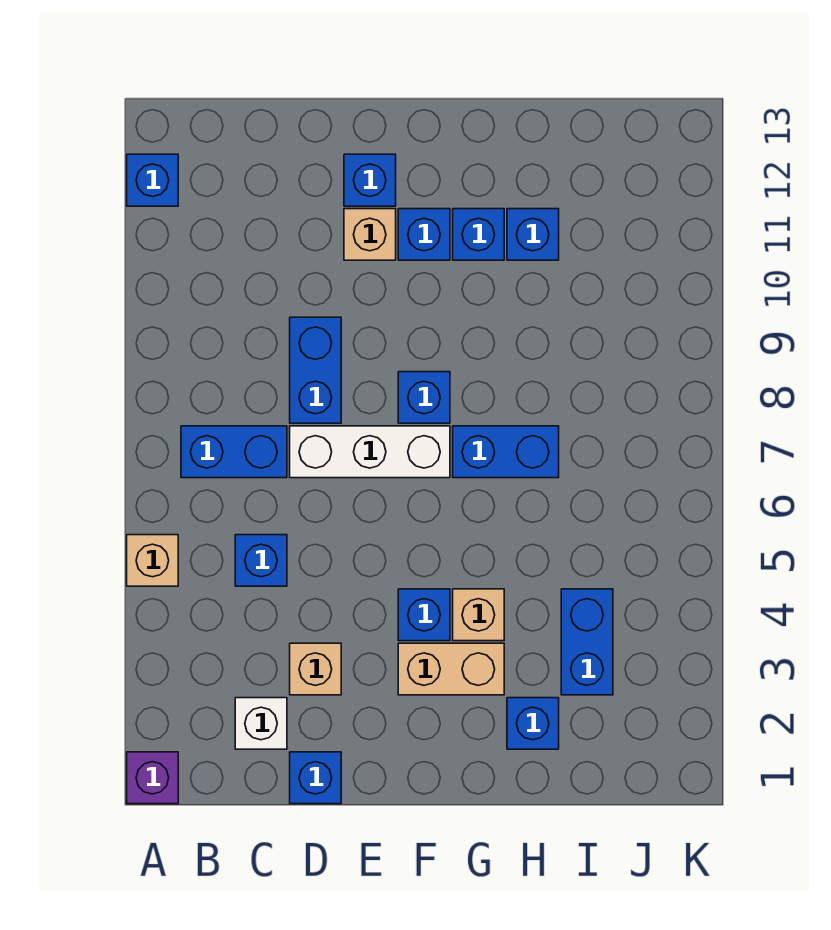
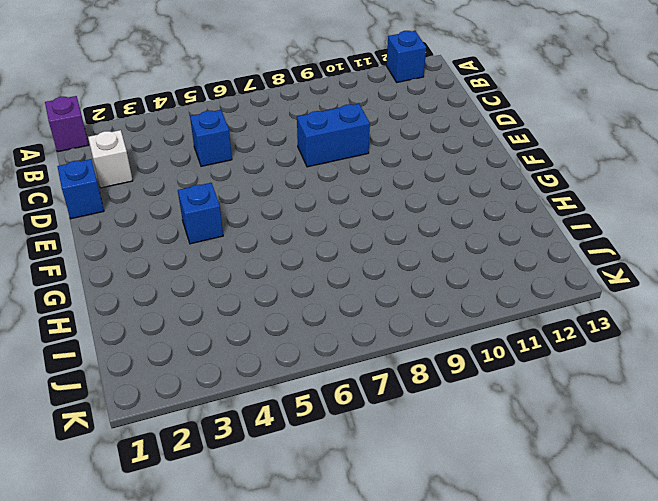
none -> tan 1x1 brick [127,535,178,586]
none -> blue 1x2 brick [181,426,287,478]
none -> tan 1x1 brick [290,643,341,695]

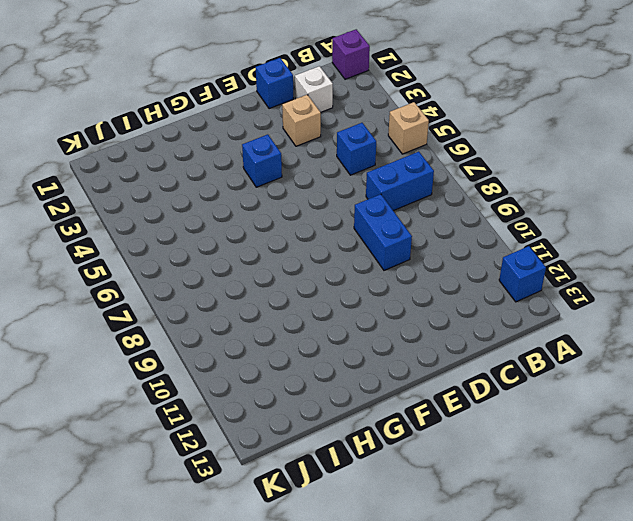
none -> white 1x3 brick [290,426,450,478]
none -> tan 1x1 brick [344,209,396,260]
none -> blue 1x1 brick [344,154,396,206]

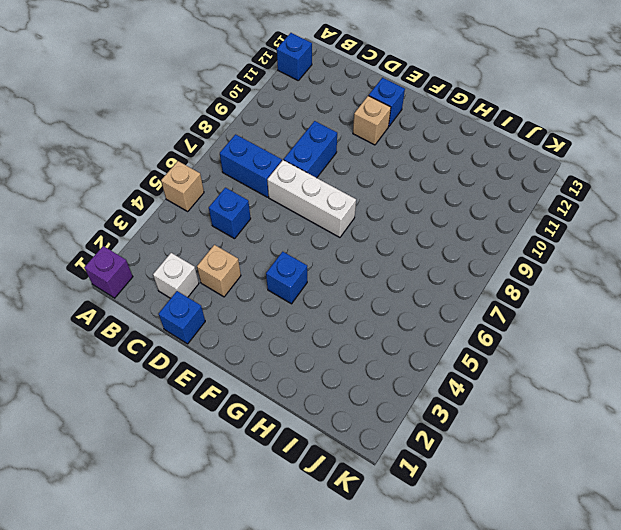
none -> tan 1x2 brick [398,643,504,695]
none -> blue 1x1 brick [398,372,450,423]
none -> blue 1x1 brick [398,209,450,260]

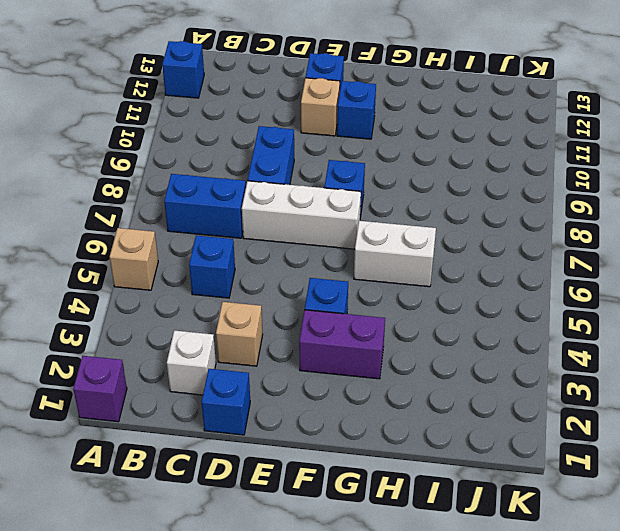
purple 1x2 brick [299,310,385,379] -> tan 1x2 brick [398,643,504,695]
white 1x2 brick [354,221,436,287] -> none
none -> tan 1x1 brick [453,589,504,641]
none -> blue 1x2 brick [453,426,559,478]
none -> blue 1x1 brick [453,209,504,260]

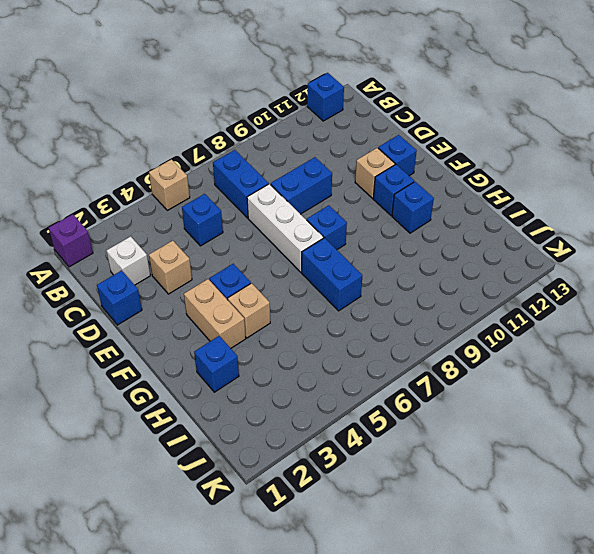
none -> blue 1x1 brick [507,209,559,260]
none -> blue 1x2 brick [561,589,613,695]

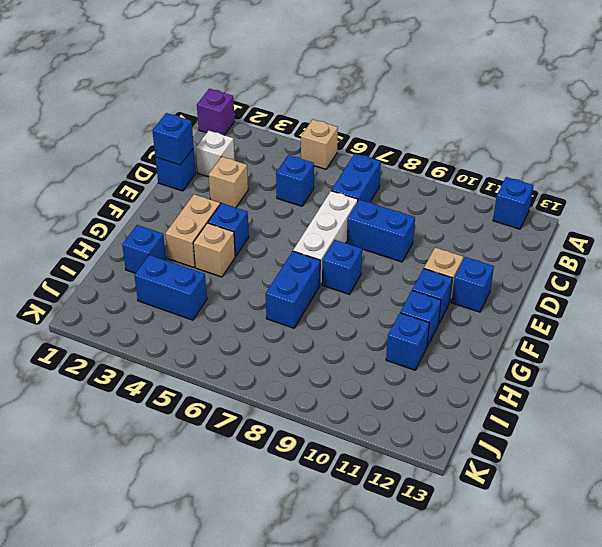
blue 1x1 brick [153,113,194,165] -> none

